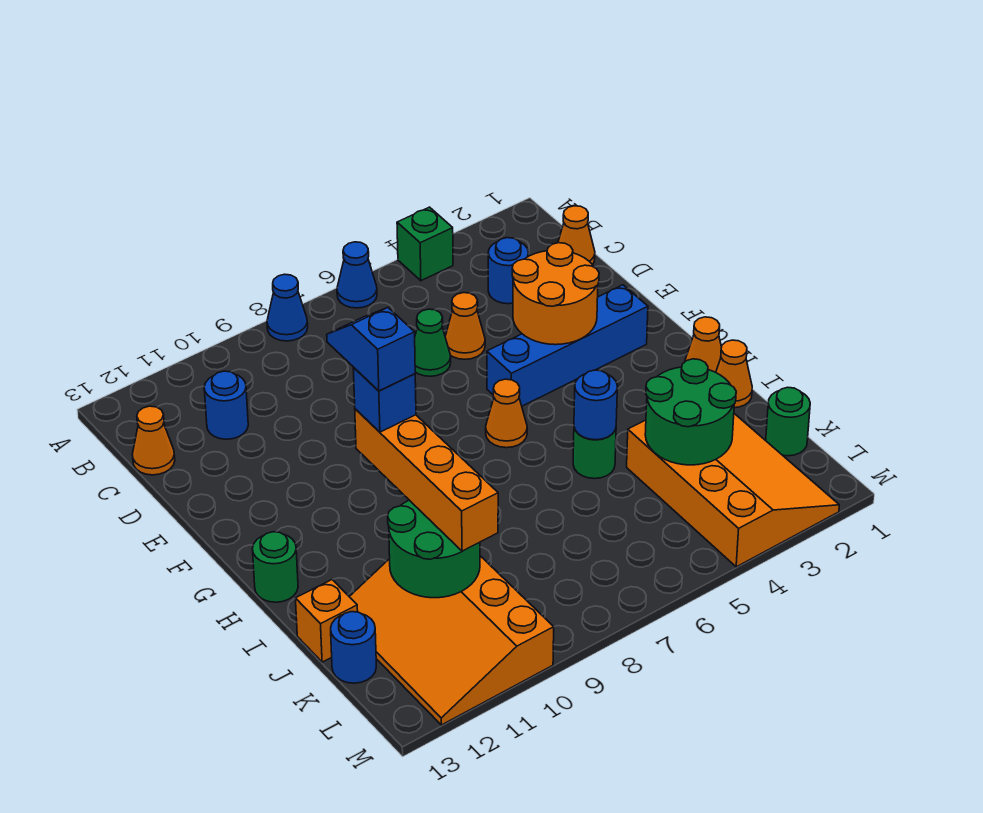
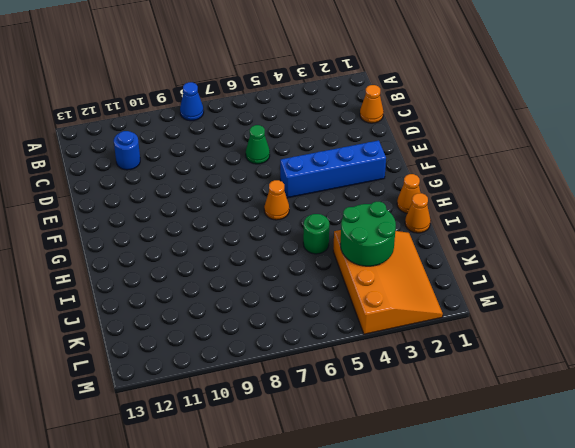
none -> green 1x1 brick [397,207,453,281]
none -> blue 1x1 cone [337,242,377,308]
none -> blue 1x1 round brick [488,238,529,304]

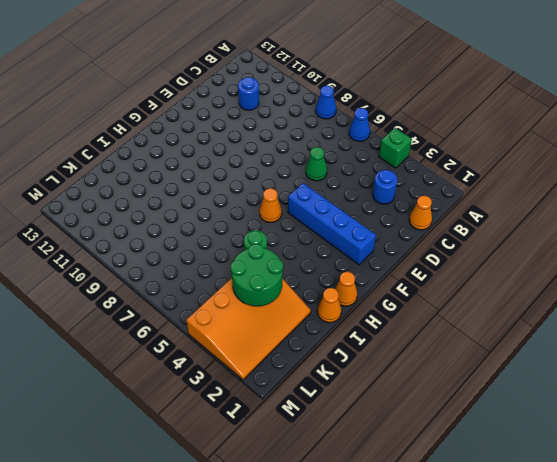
none -> orange 1x1 cone [132,406,175,475]
none -> orange 1x1 cone [445,293,485,359]
none -> green 1x1 round brick [252,532,298,602]

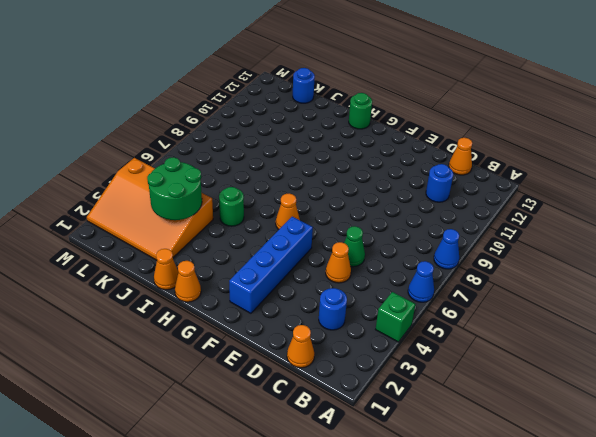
none -> orange 3x4 slope [349,556,554,725]
none -> orange 1x1 brick [295,580,358,662]
none -> green 1x1 round brick [766,387,810,456]

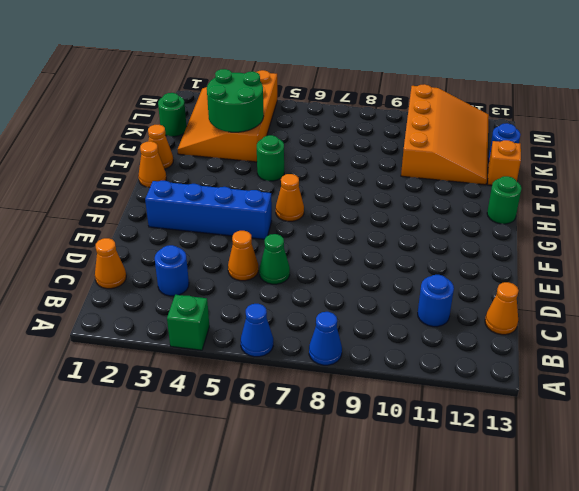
none -> orange 2x2 round brick [512,243,599,345]
none -> blue 1x1 round brick [574,370,617,440]
none -> green 2x2 round brick [388,500,480,598]

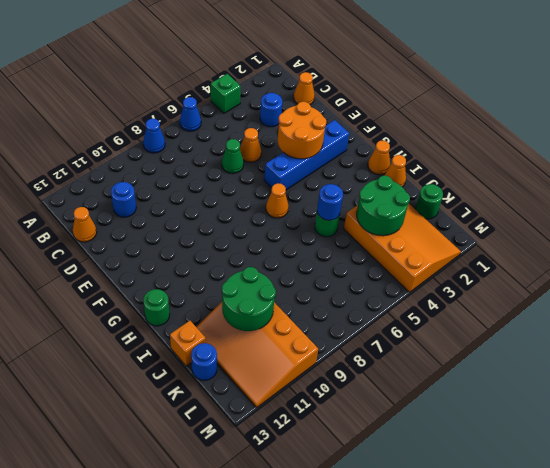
none -> orange 1x4 brick [355,409,498,551]
none -> blue 1x1 brick [353,368,416,432]
none -> blue 1x2 slope [327,308,415,391]

